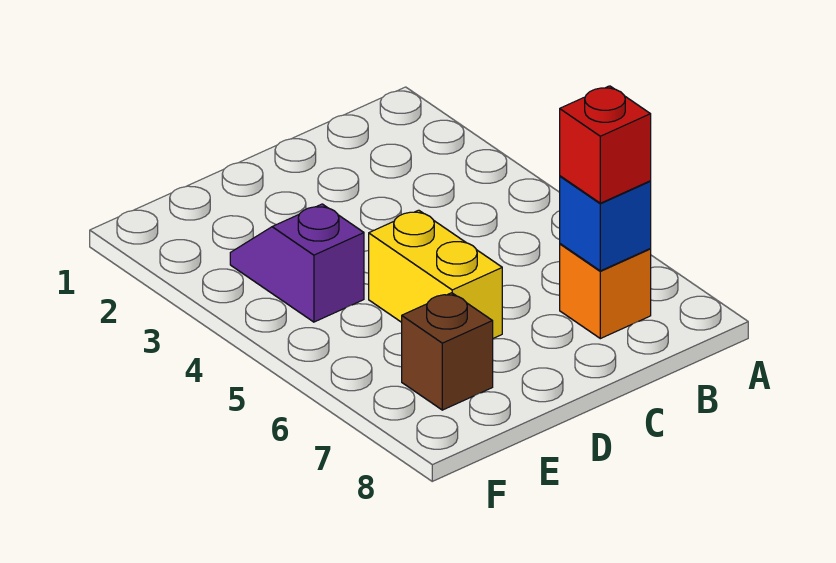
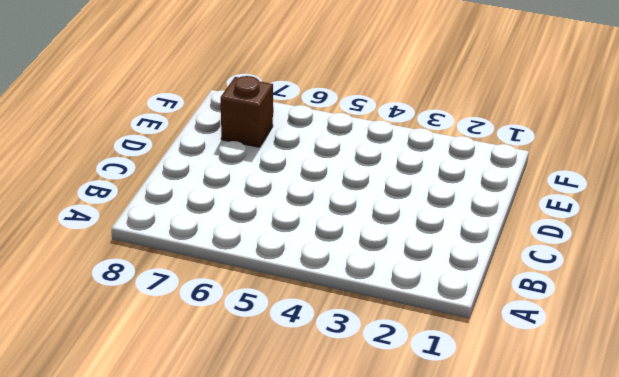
none -> orange 1x1 brick [560,244,651,339]
none -> yellow 1x2 brick [369,210,502,338]

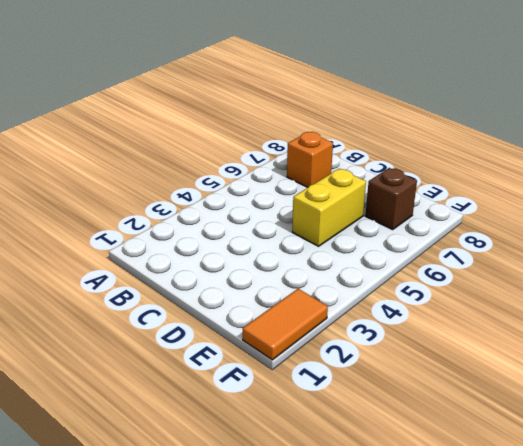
orange 1x2 tile [242,289,328,360] -> none
none -> purple 1x2 slope [230,204,364,322]
none -> blue 1x1 brick [560,176,651,271]

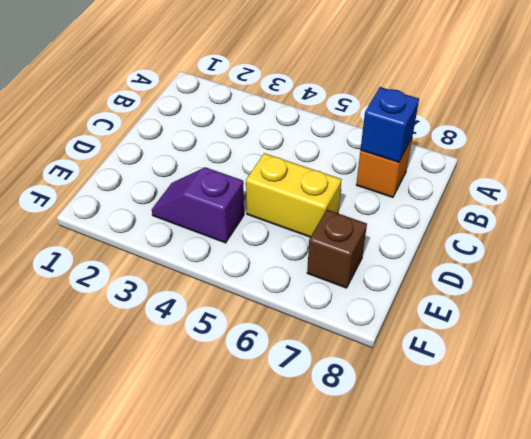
none -> red 1x1 brick [560,86,651,203]

